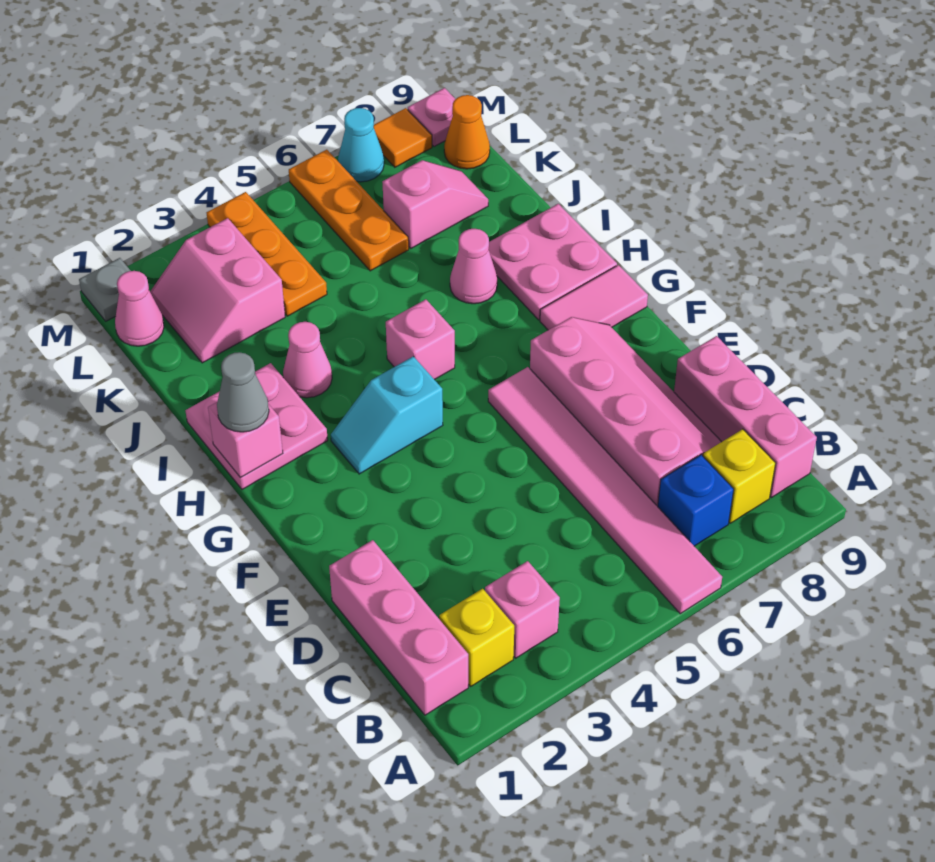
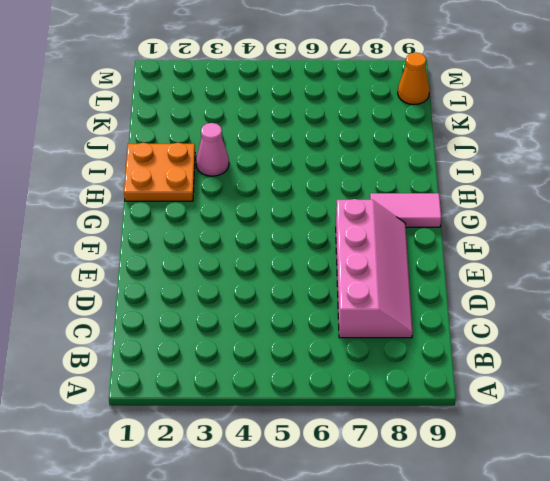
orange 2x2 plate [124,143,195,201] -> pink 2x2 plate [185,363,328,489]
none -> pink 1x6 tile [488,367,722,614]
none -> pink 1x3 brick [329,540,468,715]
none -> yellow 1x1 brick [439,589,514,686]

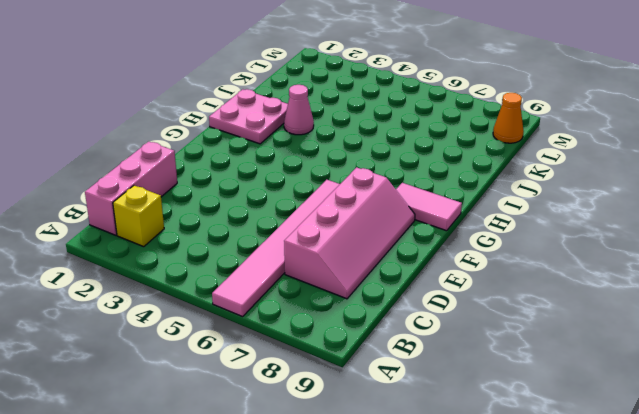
none -> pink 1x1 brick [485,561,560,658]
none -> blue 1x1 brick [658,455,734,546]
none -> yellow 1x1 brick [703,429,776,523]

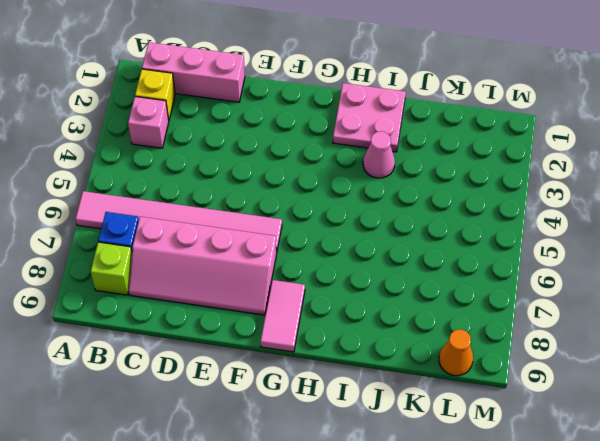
lime 1x1 brick [91,242,132,295] -> yellow 1x1 brick [703,429,776,523]
none -> pink 1x3 brick [674,336,817,498]
none -> cyan 1x2 slope [331,356,443,474]
none -> pink 1x1 brick [386,299,455,380]

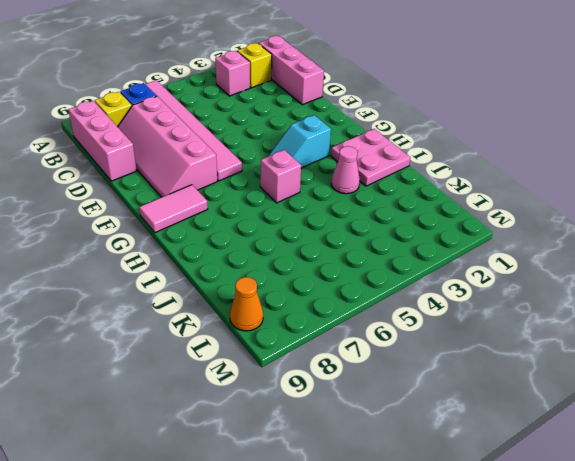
cyan 1x2 slope [269,115,331,168] -> cyan 1x2 slope turned to [331,356,443,474]
none -> pink 2x2 plate [489,204,617,320]
none -> pink 1x1 cone [450,229,497,304]
none -> pink 2x2 slope [150,218,285,363]

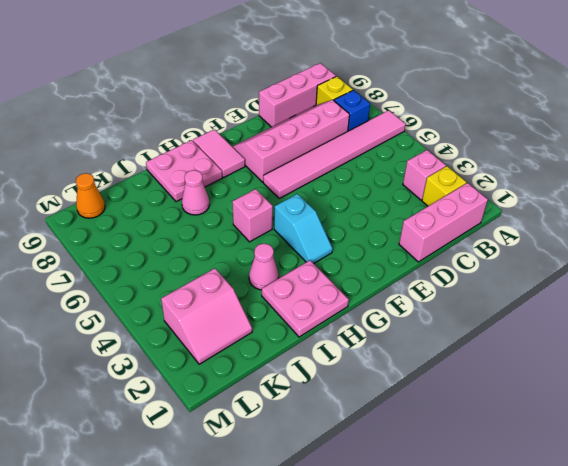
none -> orange 1x3 plate [206,192,327,316]
none -> orange 1x3 plate [289,150,409,271]
none -> pink 1x2 slope [382,160,488,248]

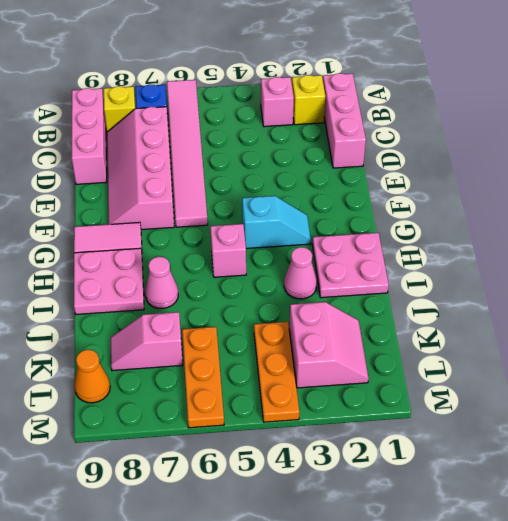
none -> pink 1x1 cone [115,271,164,346]
none -> grey 1x1 plate [79,258,131,321]
none -> cyan 1x1 cone [338,108,384,182]

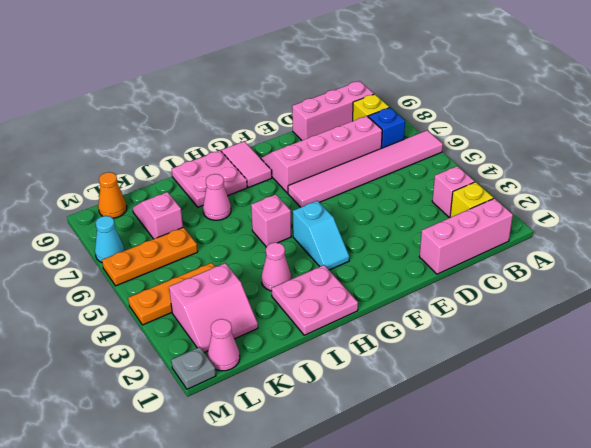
none -> orange 1x1 tile [374,108,432,167]
none -> pink 1x1 plate [408,88,455,147]
none -> pink 1x1 brick [208,402,283,477]

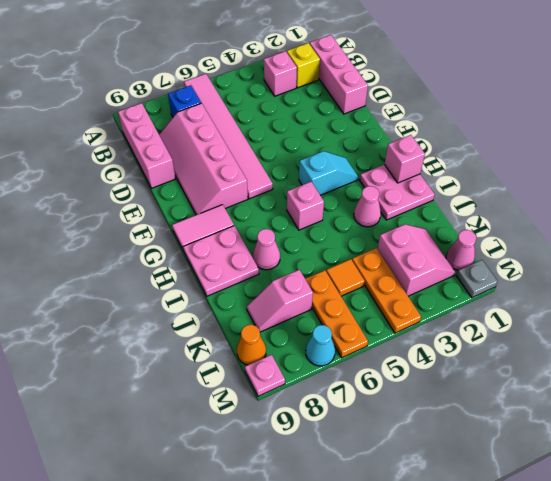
orange 1x1 tile [326,259,365,296] -> orange 1x1 tile moved to [374,108,432,167]
none -> yellow 1x1 brick [703,429,776,523]
none -> grey 1x1 cone [217,352,269,432]

